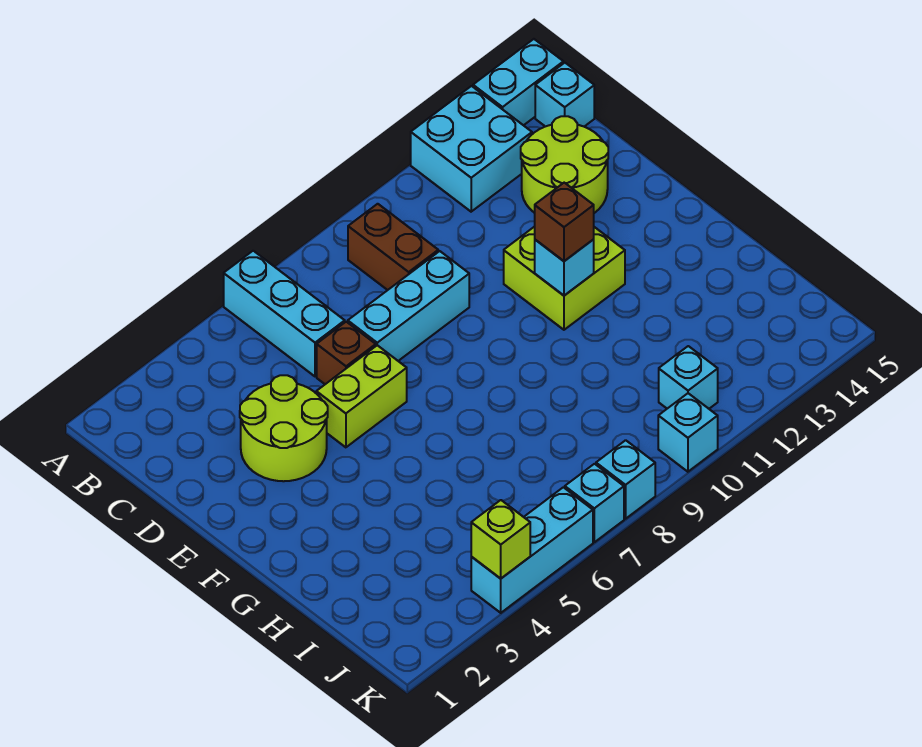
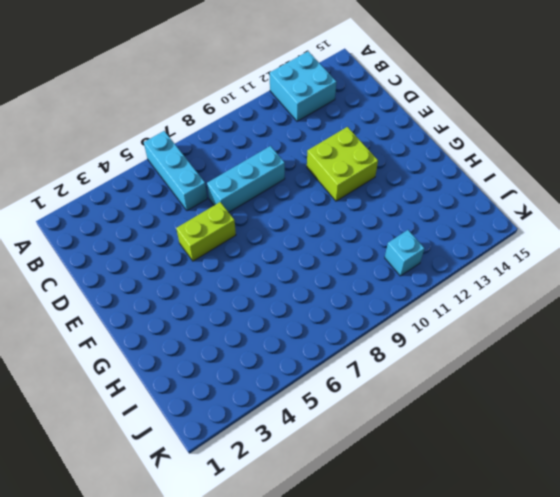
none -> cyan 1x2 brick [473,39,563,125]
none -> brown 1x2 brick [348,204,438,290]
none -> cyan 1x1 brick [535,63,594,127]

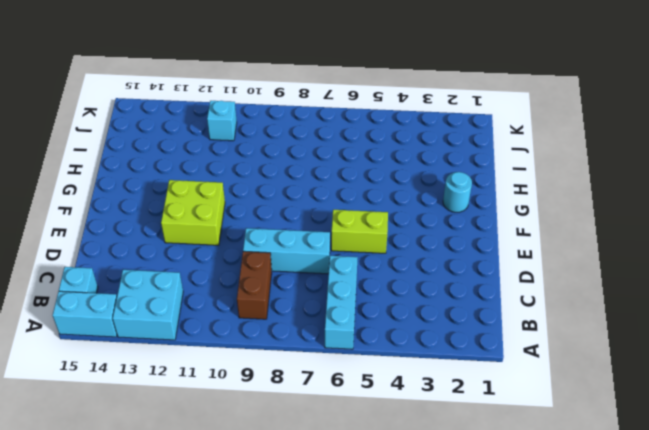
cyan 1x1 round brick [443,172,472,212] -> none
none -> lime 2x2 round brick [521,116,608,213]
none -> lime 2x2 round brick [240,375,328,481]
none -> brown 1x1 brick [317,322,376,384]

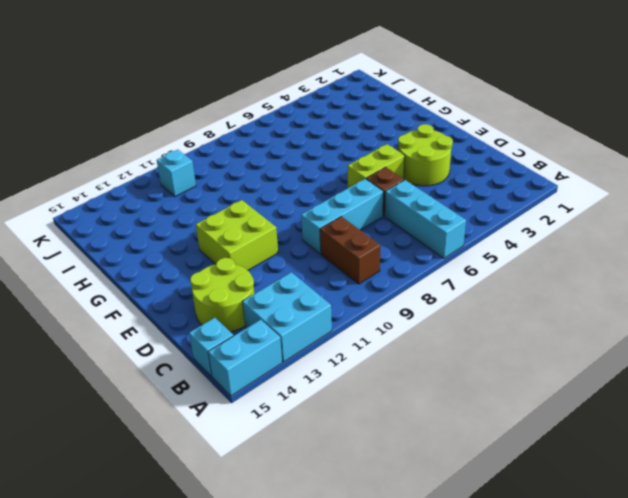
none -> cyan 1x3 brick [471,487,593,613]
none -> cyan 1x1 brick [565,464,624,542]
none -> cyan 1x1 brick [596,440,655,519]

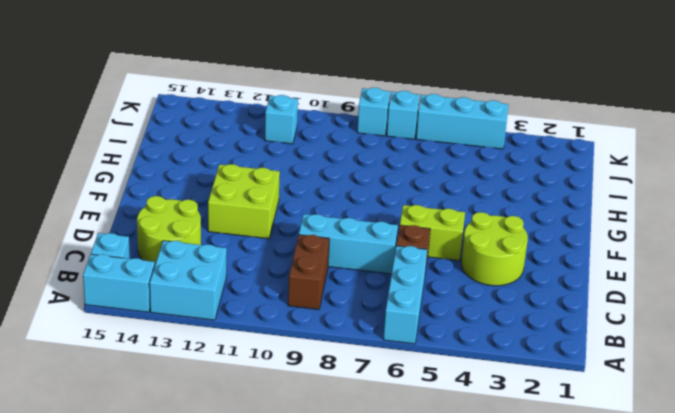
none -> cyan 1x1 brick [658,393,718,472]
none -> cyan 1x1 brick [535,240,594,296]
none -> lime 1x1 brick [471,500,530,579]

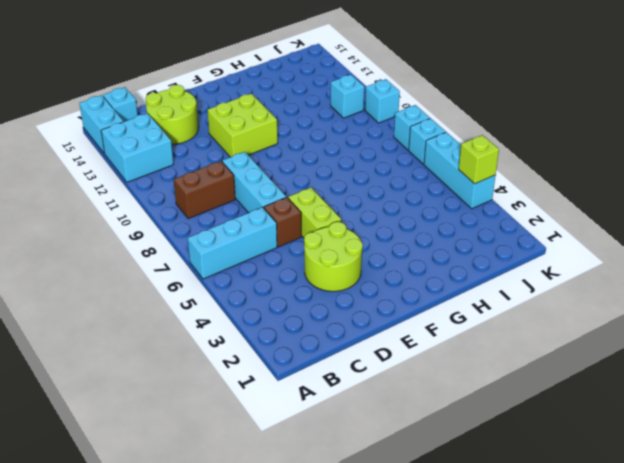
none -> cyan 1x1 brick [535,240,594,296]
none -> brown 1x1 brick [535,183,594,261]

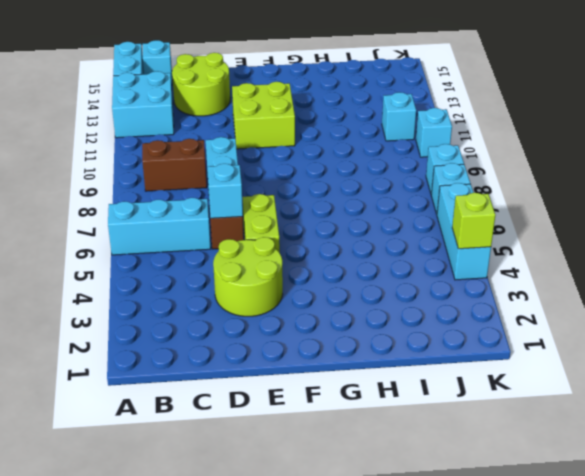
cyan 1x1 brick [207,164,243,218] -> cyan 1x1 brick moved to [535,240,594,296]
none -> brown 1x1 brick [535,183,594,261]

